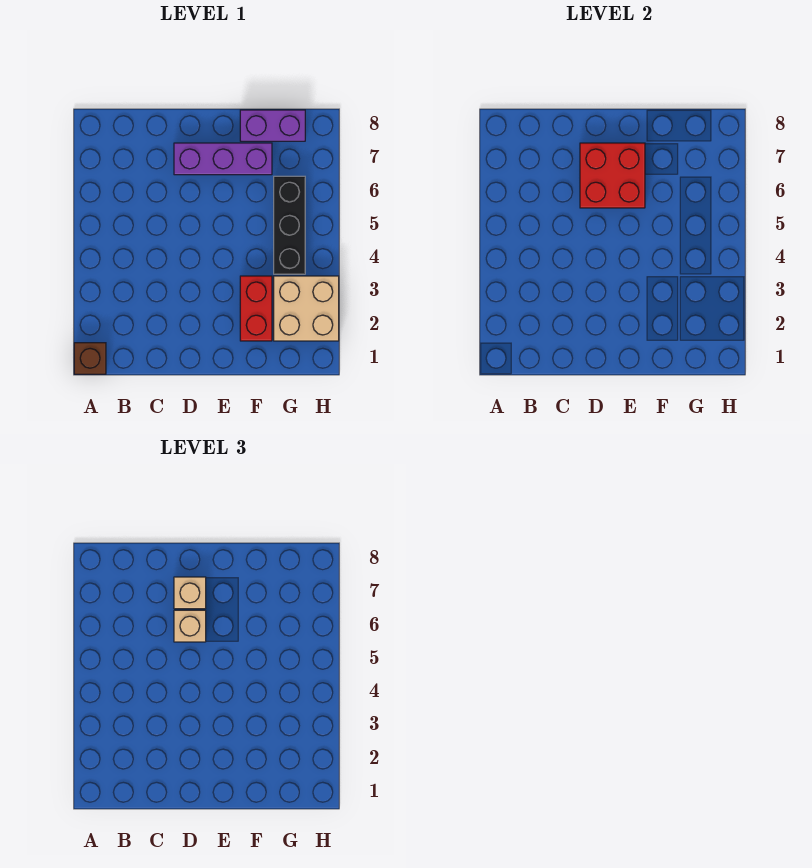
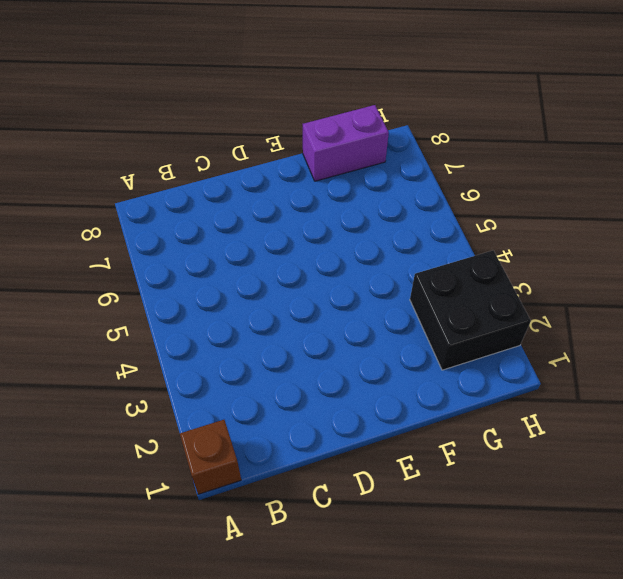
black 2x2 brick [410,250,531,370] -> tan 2x2 brick [274,276,339,341]
none -> purple 1x3 brick [174,143,272,175]
none -> red 1x2 brick [240,276,272,341]

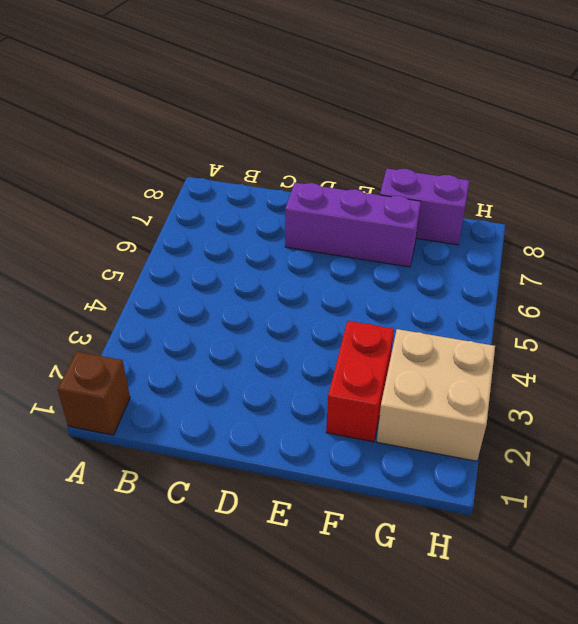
none -> black 1x3 brick [274,176,305,274]
none -> red 2x2 brick [580,143,645,208]

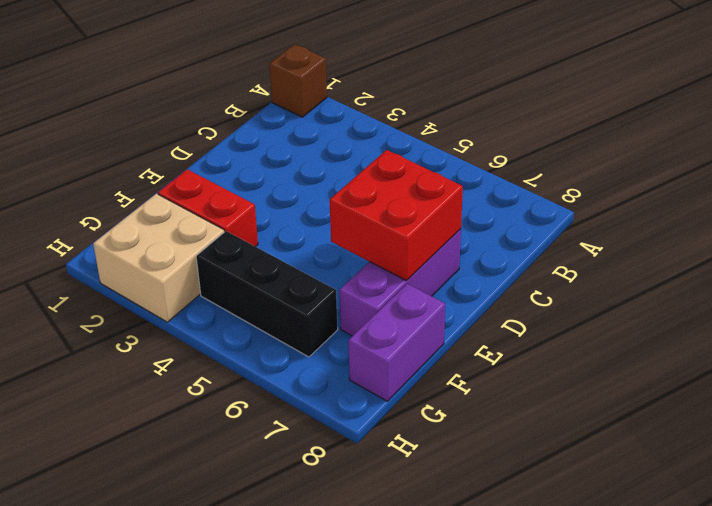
none -> tan 1x1 brick [174,610,206,642]
none -> tan 1x1 brick [174,577,206,609]

